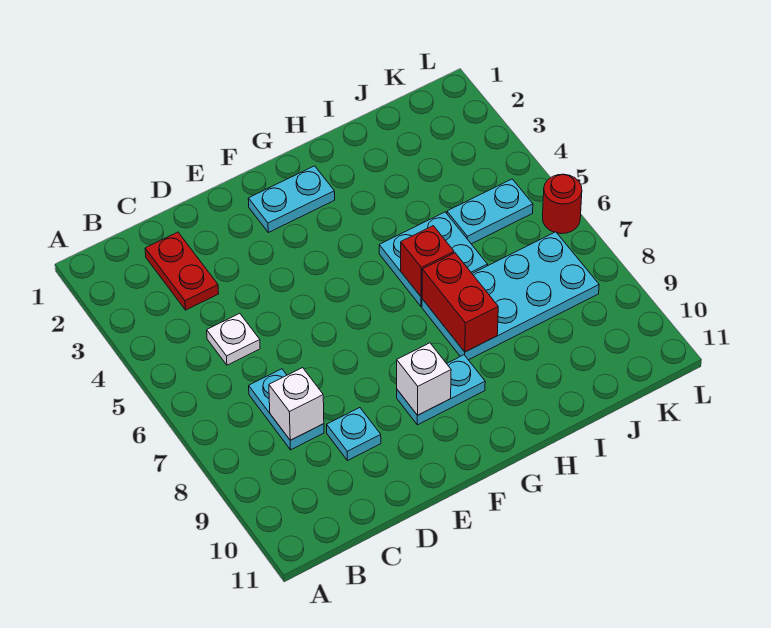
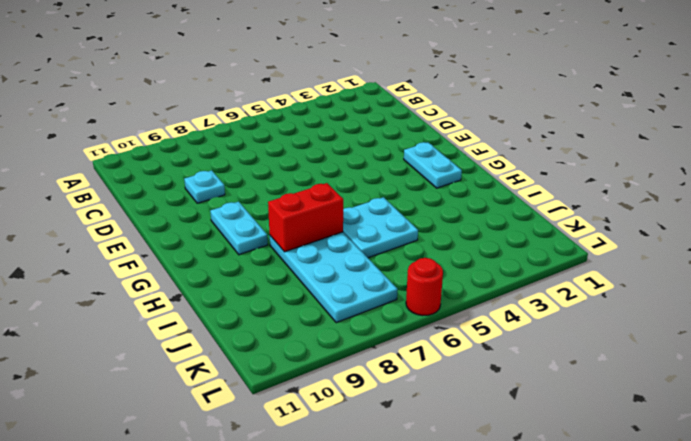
none -> red 1x2 plate [145,232,219,310]
none -> white 1x1 plate [207,313,260,365]
none -> cyan 1x2 plate [249,369,324,450]

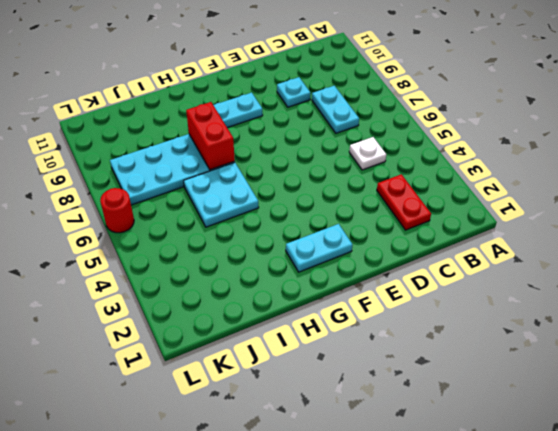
none -> cyan 1x2 plate [447,179,533,244]
none -> white 1x1 brick [269,368,324,440]
none -> white 1x1 brick [397,343,451,415]

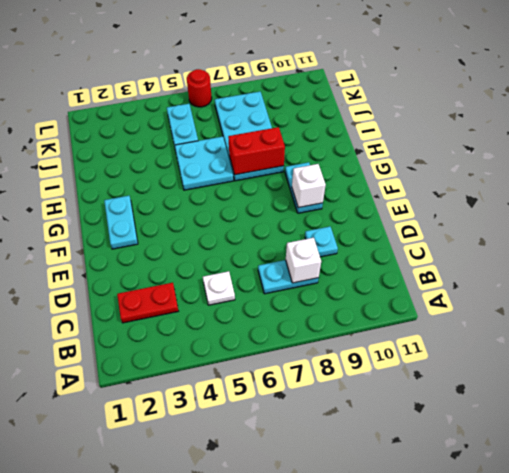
none -> red 1x1 brick [401,226,454,297]

